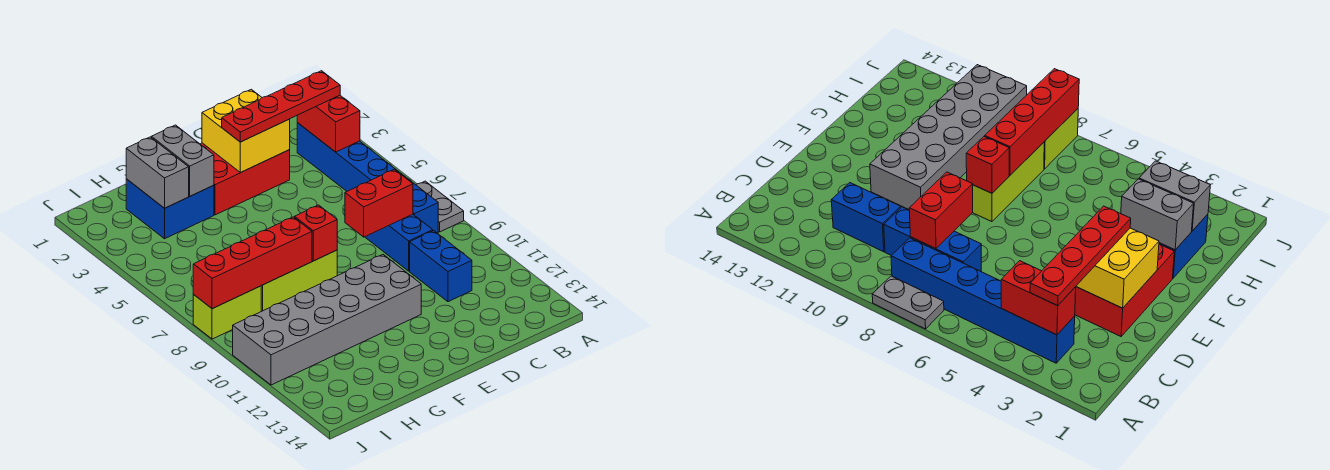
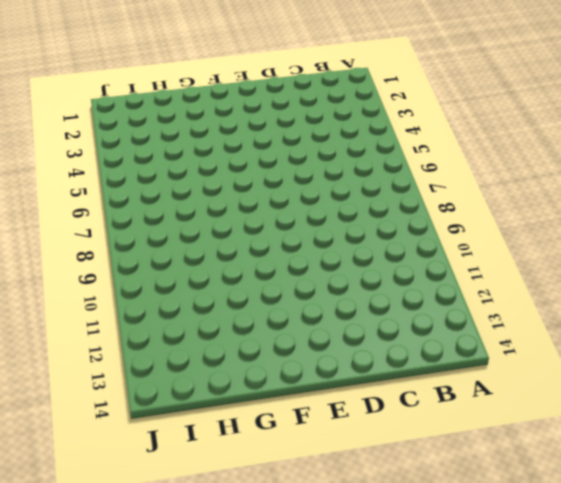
none -> grey 1x2 plate [416,181,464,232]
none -> blue 1x6 brick [297,123,438,233]
none -> blue 1x3 brick [365,214,433,271]

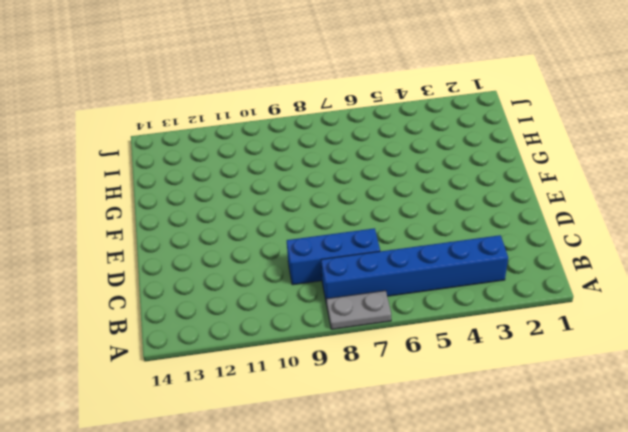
none -> blue 1x2 brick [410,231,472,302]
none -> red 2x3 brick [200,143,290,215]
none -> grey 2x6 brick [233,255,421,385]

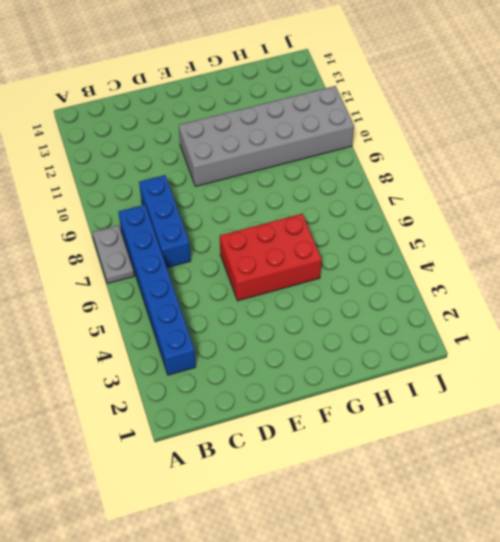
red 2x3 brick [220,214,322,301] -> red 2x3 brick moved to [200,143,290,215]
none -> blue 1x2 brick [410,231,472,302]
none -> lime 1x3 brick [261,250,337,311]
none -> blue 2x2 brick [126,179,214,239]

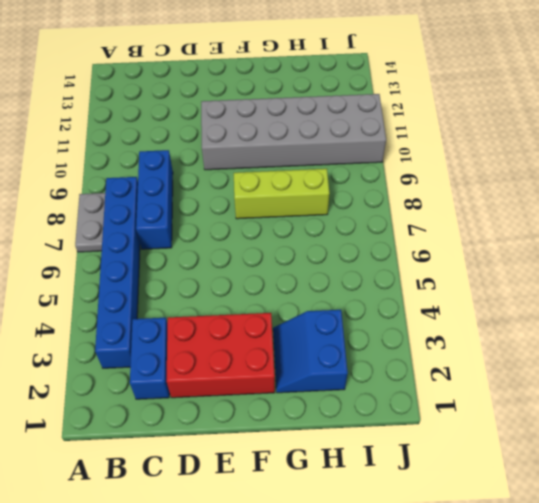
blue 1x2 brick [130,318,170,399] -> blue 1x2 brick moved to [410,231,472,302]
blue 2x2 slope [273,310,348,393] -> blue 2x2 brick [126,179,214,239]
none -> lime 1x2 brick [193,286,261,339]
none -> red 1x2 brick [297,95,360,152]
none -> red 1x2 brick [345,169,413,237]

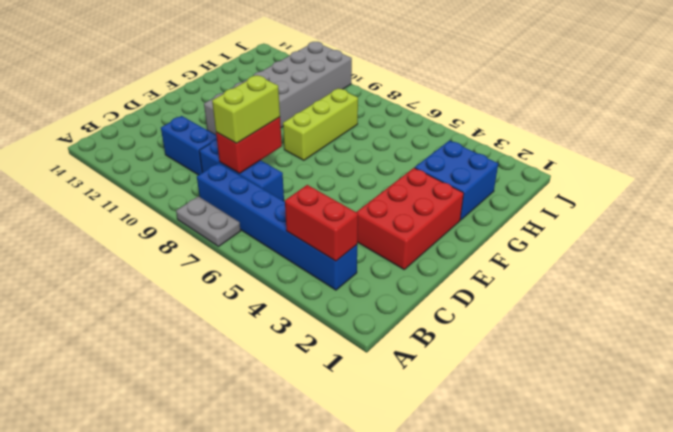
lime 1x2 brick [212,75,280,143] -> lime 1x2 brick moved to [193,286,261,339]
none -> yellow 2x2 brick [202,89,290,173]
none -> red 1x1 brick [295,205,337,261]
none -> grey 1x2 brick [151,125,214,196]

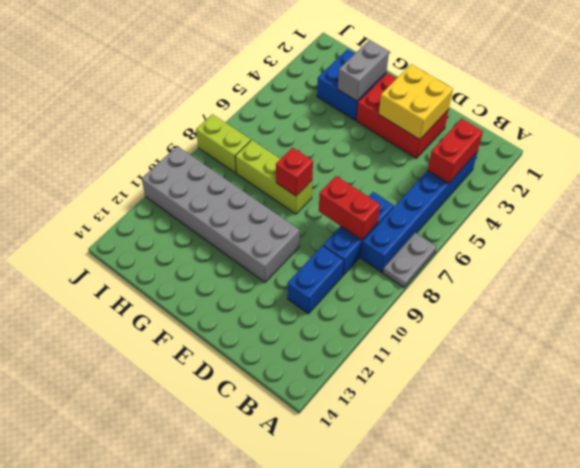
none -> red 1x4 brick [193,217,312,309]
none -> grey 1x2 brick [126,137,189,208]
none -> red 1x4 plate [222,71,340,142]

